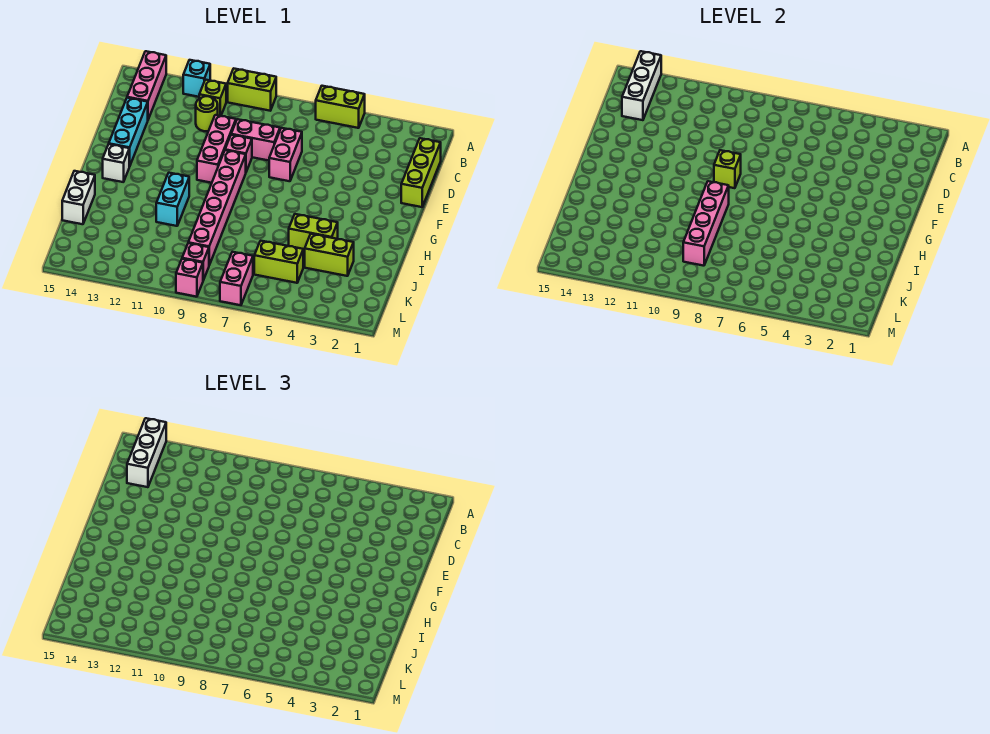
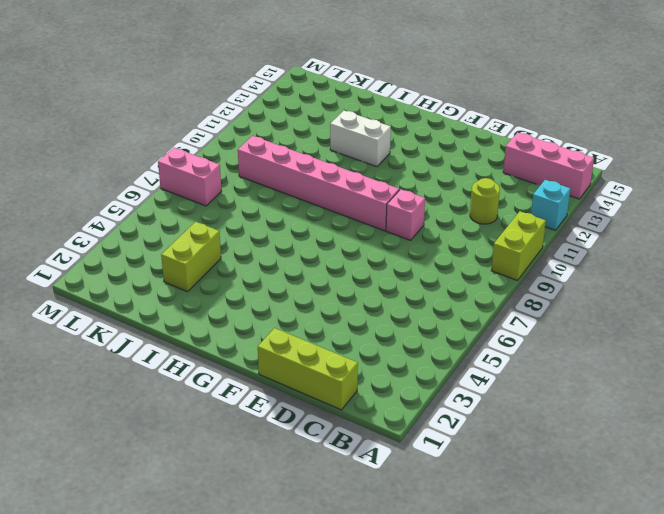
white 1x2 brick [330,111,391,167] -> white 1x2 brick moved to [62,171,95,224]
none -> lime 1x2 brick [316,86,365,128]
none -> lime 1x1 brick [199,80,226,116]
none -> pink 1x2 brick [269,128,302,181]

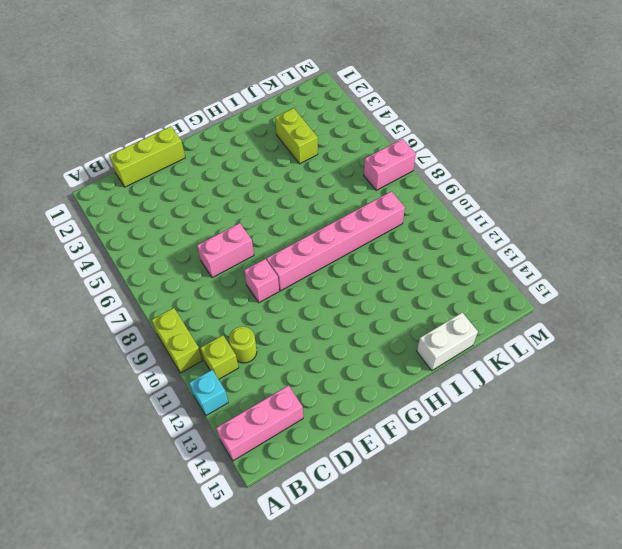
none -> lime 1x2 brick [316,86,365,128]
none -> pink 1x2 brick [231,119,280,161]
none -> pink 1x3 brick [197,115,236,183]

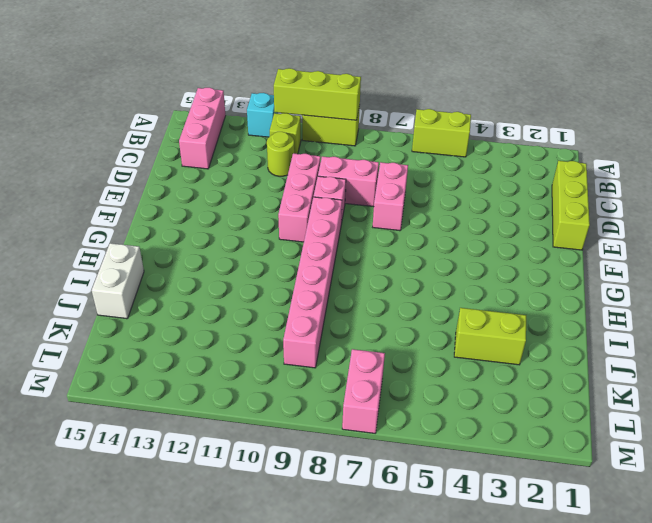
lime 1x3 brick [274,68,361,120] -> none
none -> cyan 1x3 brick [109,98,148,166]
none -> white 1x1 brick [103,144,130,182]
none -> cyan 1x2 brick [156,173,189,226]

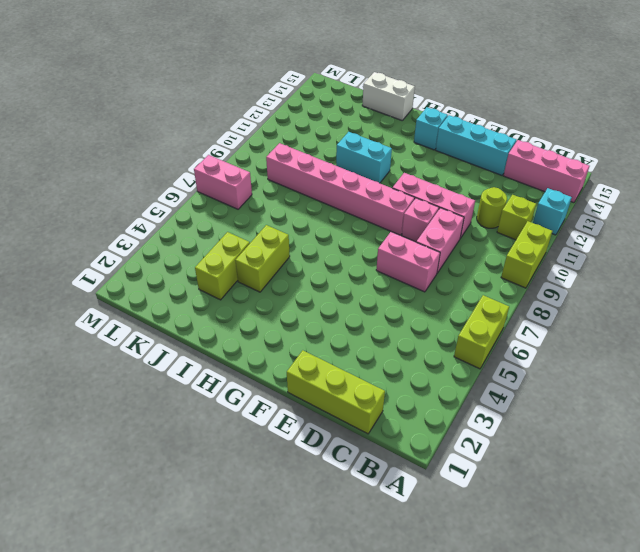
cyan 1x1 brick [414,107,448,150] -> white 1x1 brick [103,144,130,182]
none -> lime 1x2 brick [254,241,303,283]
none -> pink 1x1 brick [182,243,209,280]
none -> pink 1x1 brick [176,259,203,297]

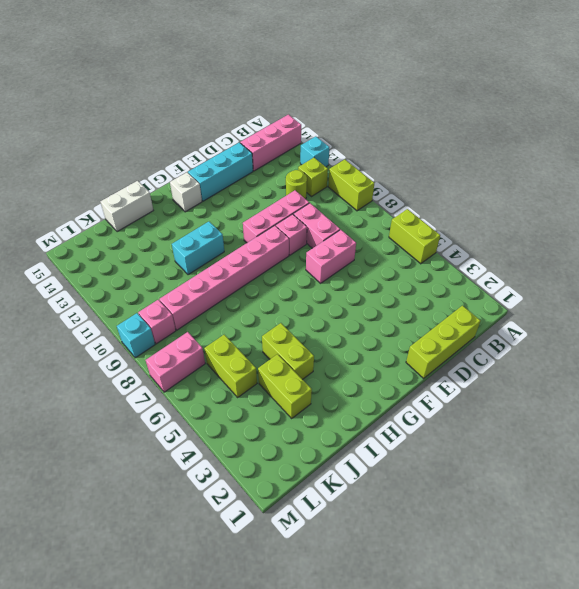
cyan 1x1 brick [117,313,155,358] -> pink 1x1 brick [176,259,203,297]
none -> white 1x3 brick [622,51,661,120]
none -> lime 1x1 brick [714,150,741,188]
none -> pink 1x4 brick [683,181,729,266]

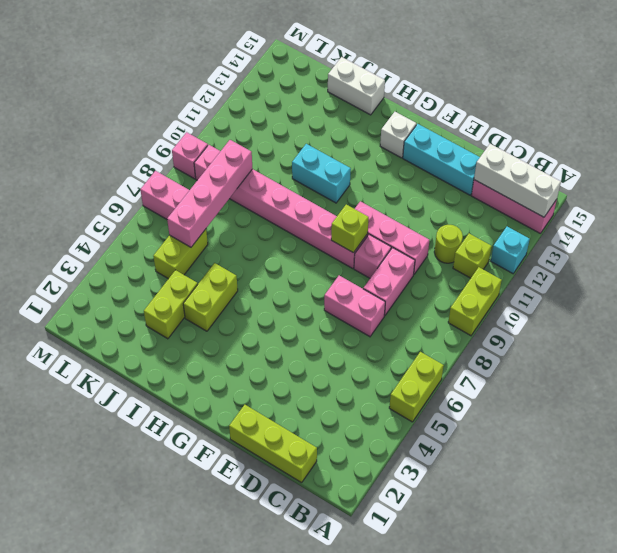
pink 1x4 brick [167,140,252,247] -> pink 1x4 brick turned to [683,181,729,266]
none -> white 1x3 brick [127,418,166,487]

